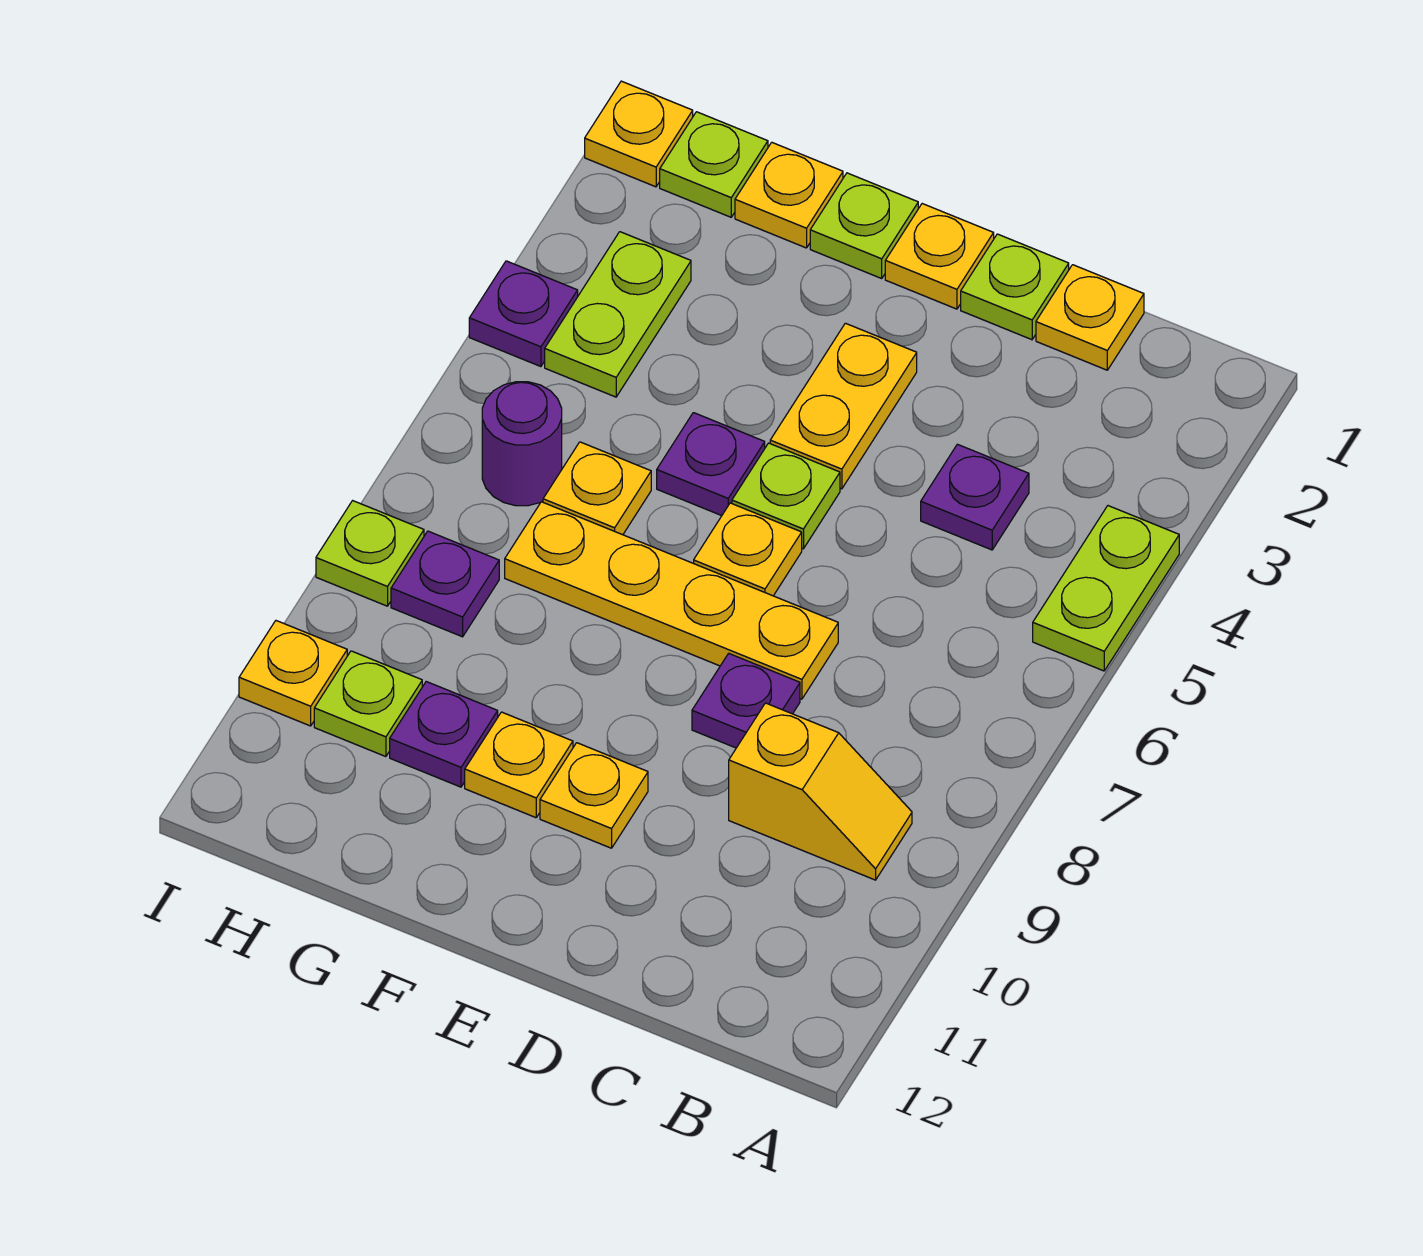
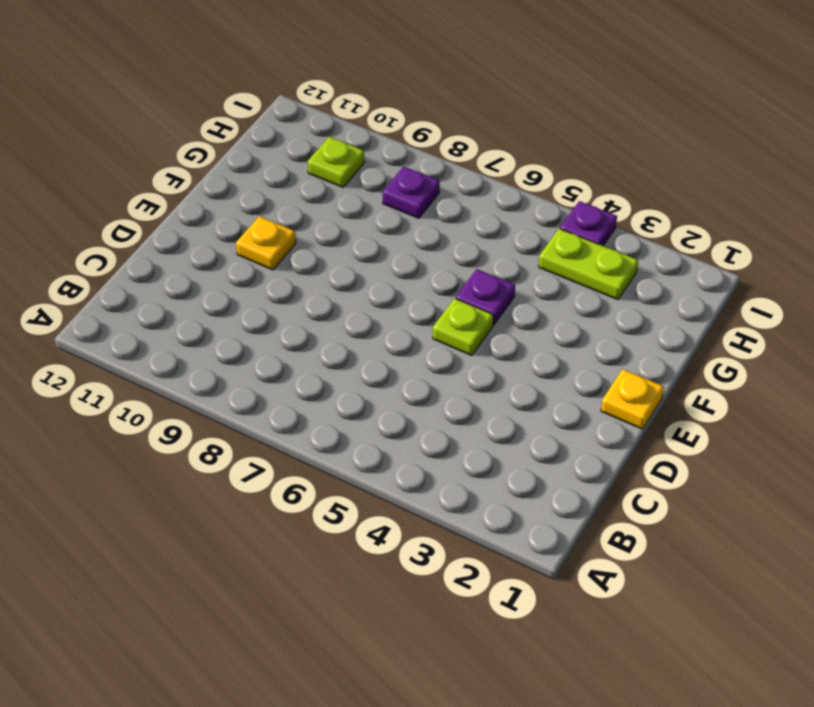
none -> lime 1x2 plate [1033,506,1179,671]
none -> yellow 1x2 slope [729,703,912,880]
none -> yellow 1x1 plate [1036,265,1144,370]

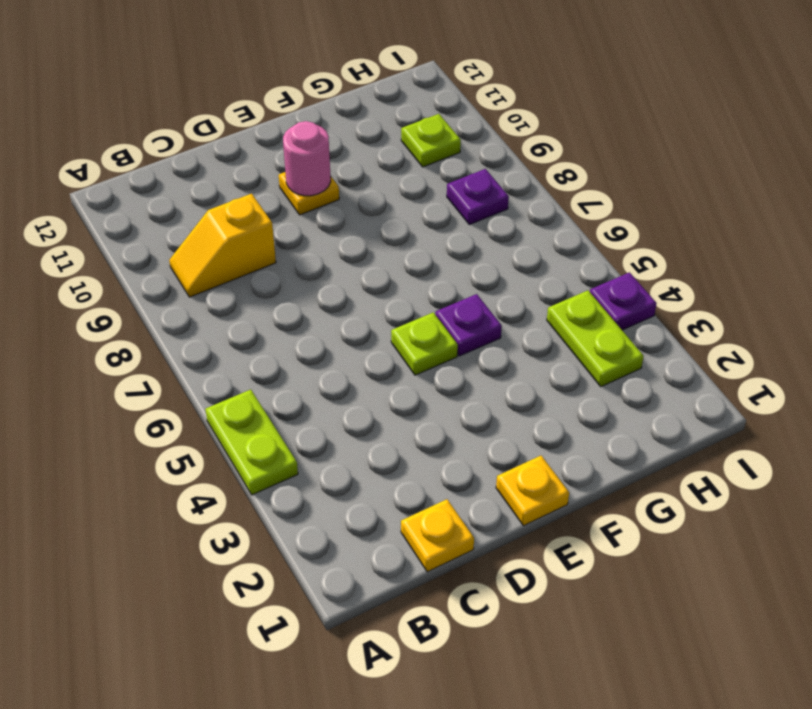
pink 1x1 round brick [283,121,331,196] -> none
none -> purple 1x1 plate [921,444,1029,550]
none -> lime 1x1 plate [961,234,1069,340]
none -> yellow 1x4 plate [505,502,838,699]

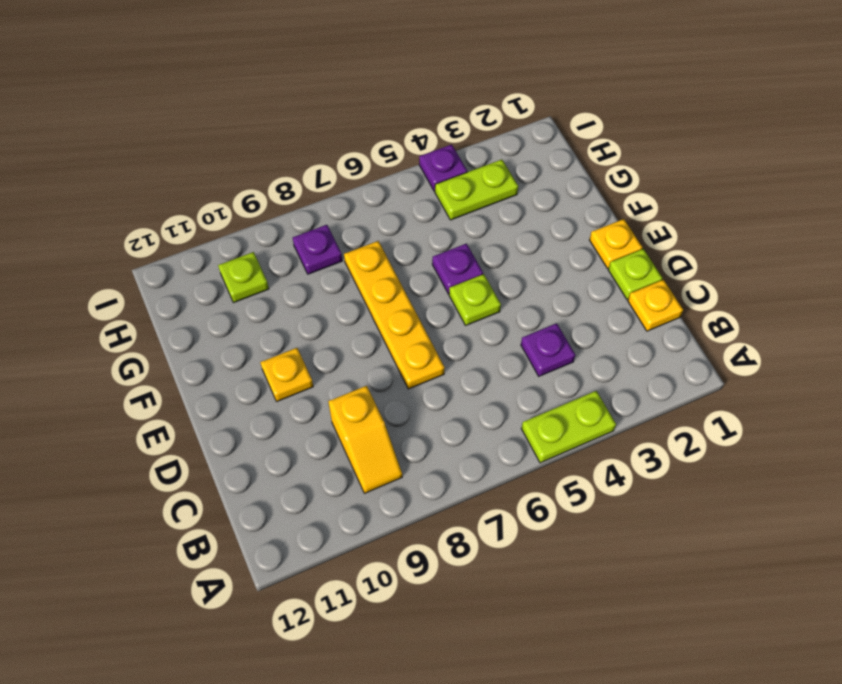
none -> purple 1x1 plate [692,653,800,748]
none -> yellow 1x2 plate [770,323,917,489]
none -> yellow 1x1 plate [694,503,802,596]

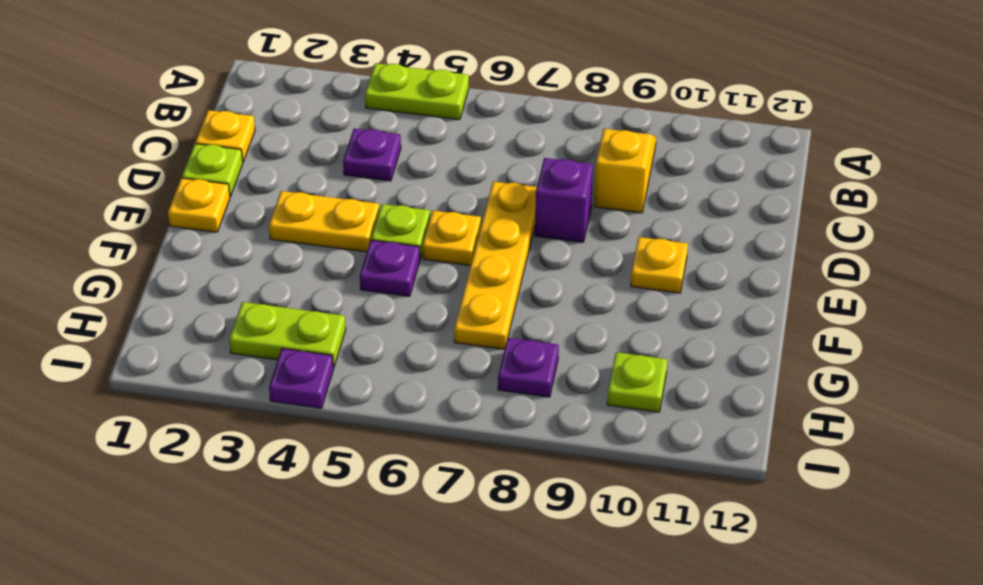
purple 1x1 brick [535,158,593,242] -> purple 1x1 plate [692,653,800,748]
none -> lime 1x1 plate [810,173,918,278]
none -> yellow 1x1 plate [465,712,573,818]
none -> yellow 1x1 plate [735,142,843,248]

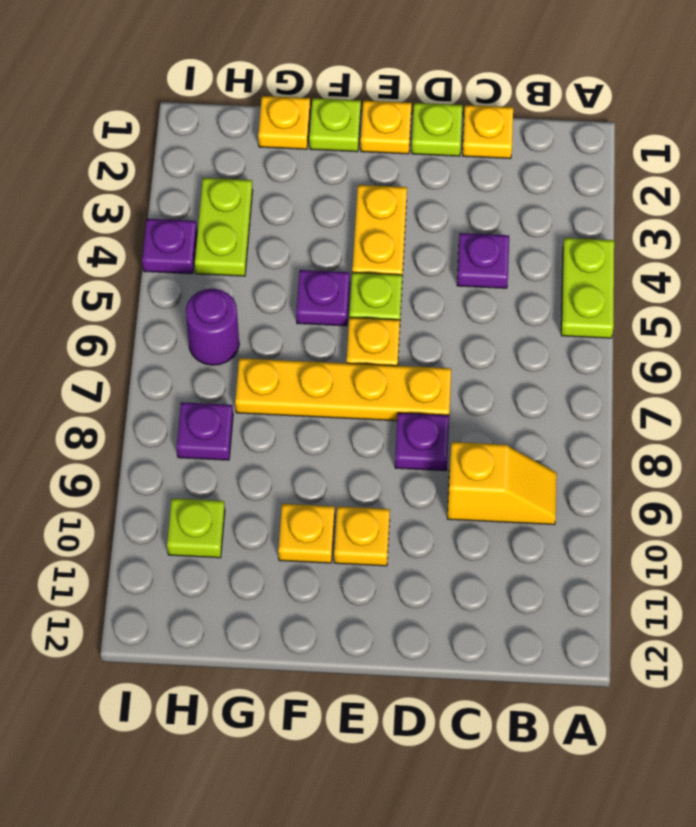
none -> yellow 1x1 plate [543,442,651,535]
none -> purple 1x1 plate [390,682,498,787]
none -> lime 1x1 plate [660,112,768,217]

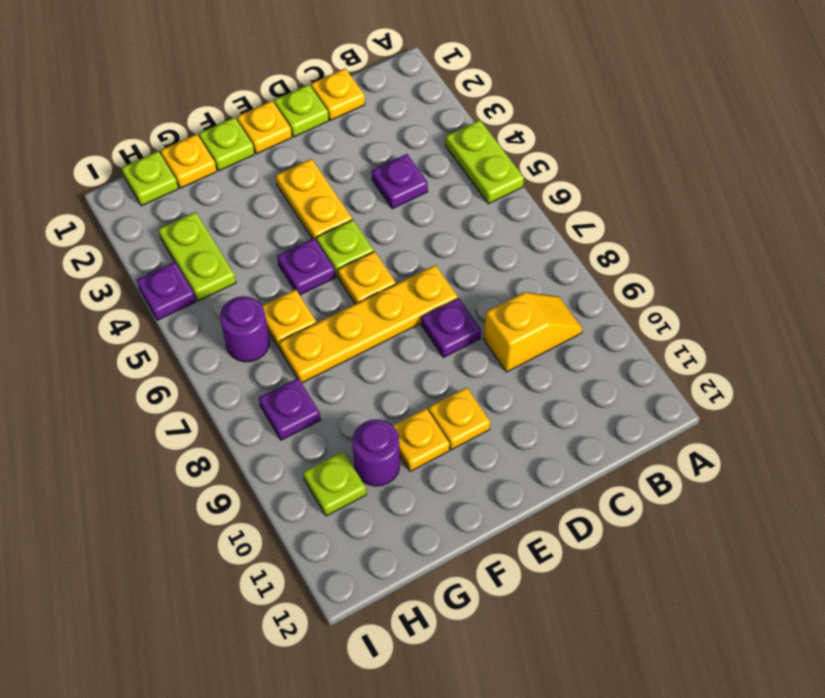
purple 1x1 round brick [353,420,400,486] -> purple 1x1 plate [390,682,498,787]
none -> yellow 1x1 plate [585,81,693,187]
none -> lime 1x1 plate [316,501,424,606]
none -> yellow 1x1 plate [239,621,347,726]

